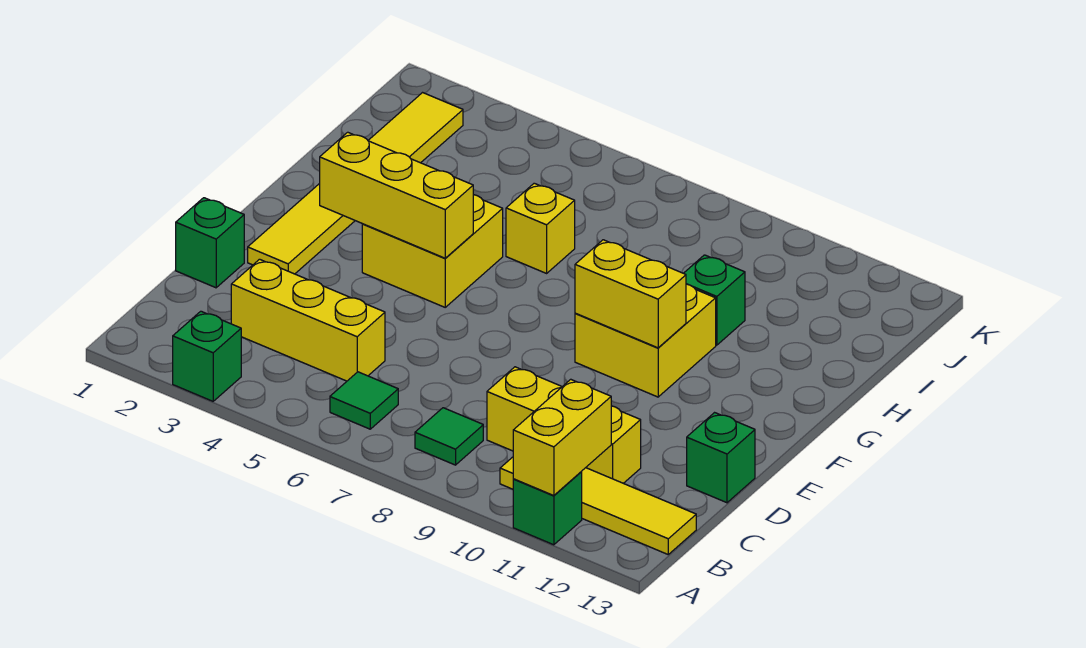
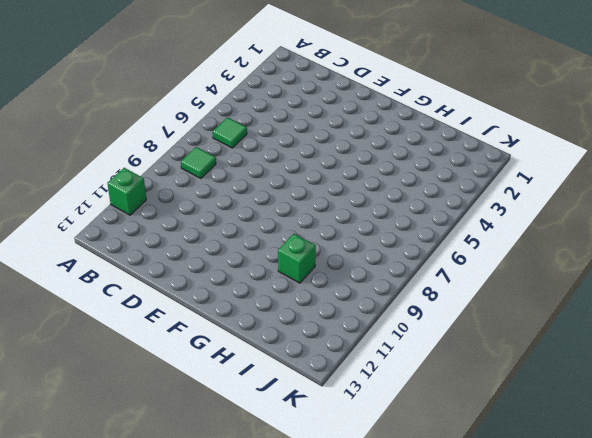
none -> green 1x1 brick [173,311,241,401]
none -> yellow 1x4 tile [500,457,696,554]
none -> yellow 1x3 brick [231,259,385,381]

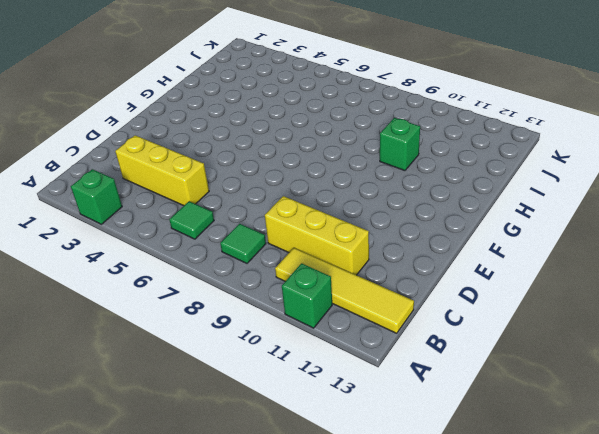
none -> green 1x1 brick [176,198,244,288]
none -> green 1x1 brick [687,413,755,503]
none -> yellow 1x6 tile [248,93,463,274]

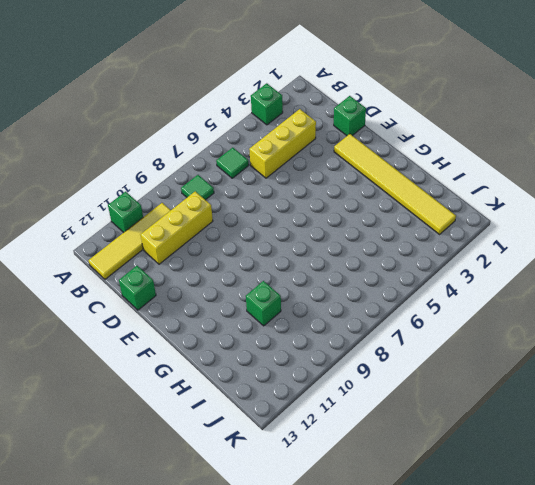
none -> yellow 2x2 brick [362,195,503,307]
none -> yellow 2x2 brick [575,284,716,397]
none -> yellow 1x1 brick [506,183,575,273]

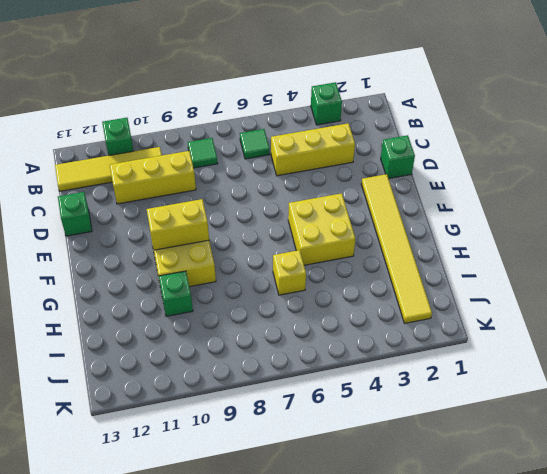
none -> yellow 1x2 brick [513,379,611,496]
none -> yellow 1x3 brick [320,132,473,258]

